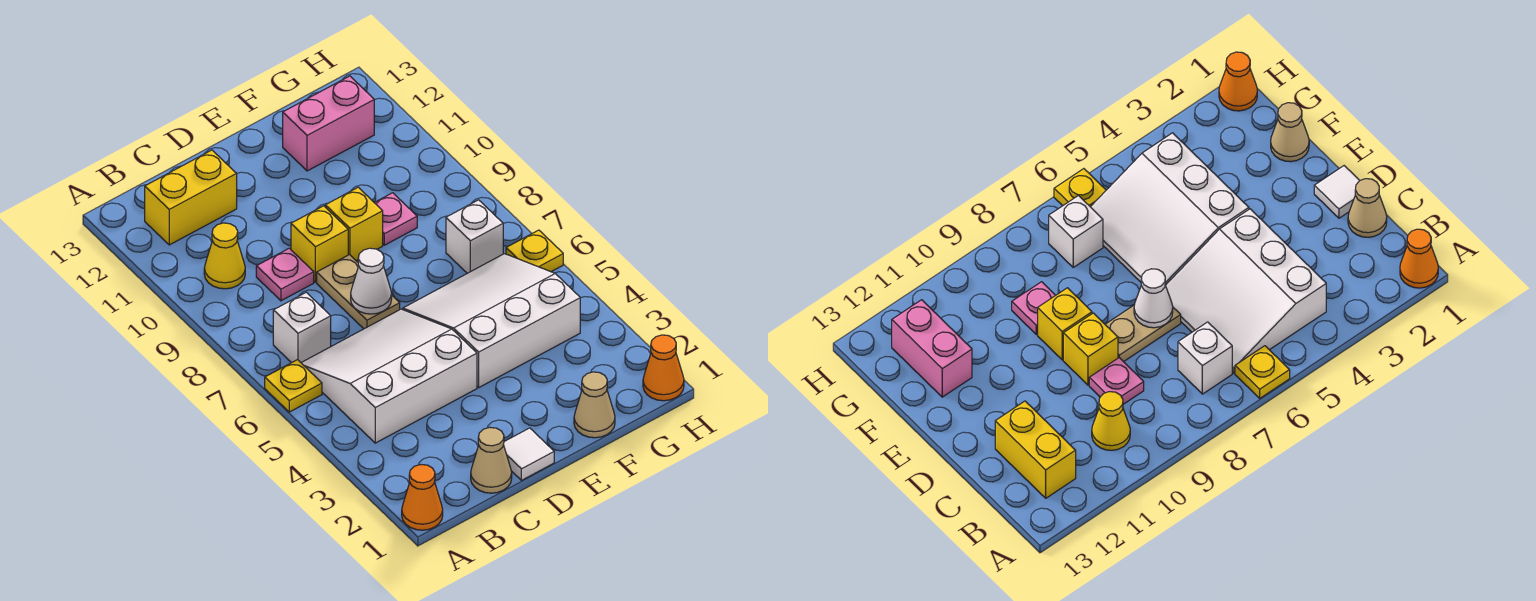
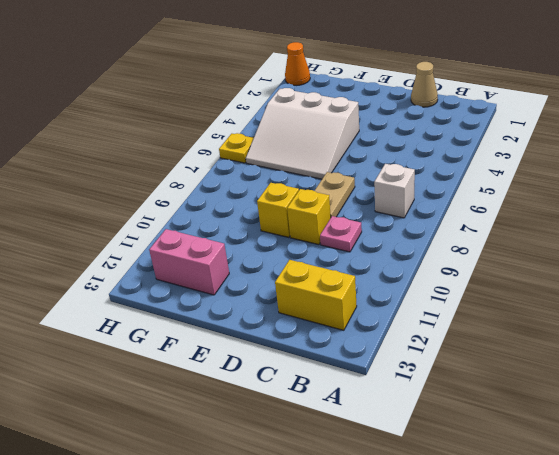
none -> orange 1x1 cone [402,465,443,530]
none -> yellow 1x1 plate [265,360,322,412]
none -> white 3x3 slope [301,309,477,443]

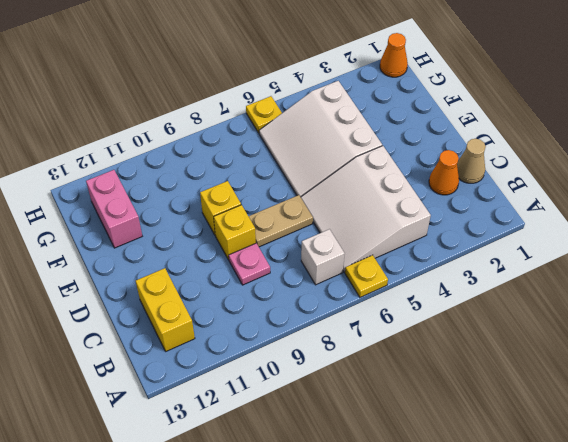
orange 1x1 cone [429,150,459,195] -> orange 1x1 cone moved to [402,465,443,530]
none -> yellow 1x1 cone [204,223,245,289]
none -> white 1x1 tile [503,428,554,480]
none -> tan 1x1 cone [574,372,615,438]

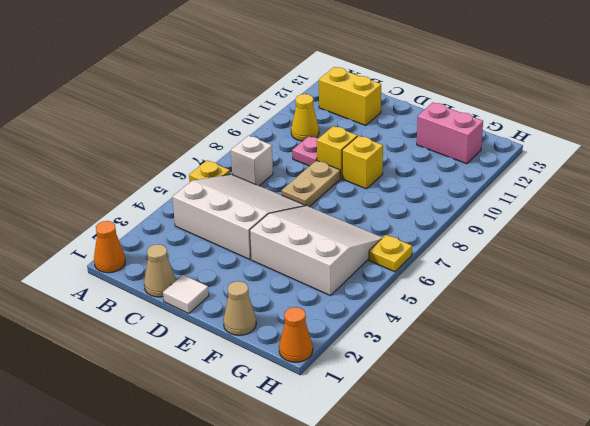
none -> pink 1x1 plate [374,193,417,245]
none -> white 1x1 brick [446,200,503,273]
none -> white 1x1 cone [351,248,392,314]

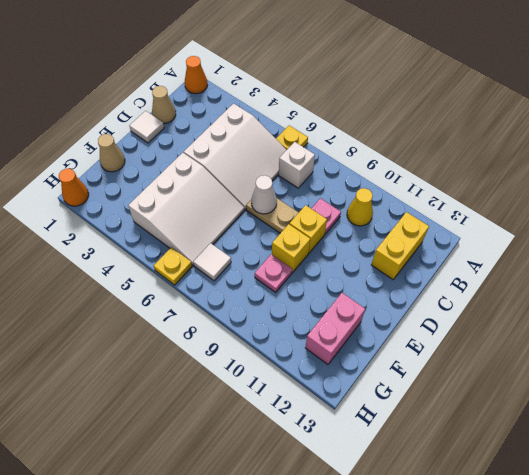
white 1x1 tile [193,243,231,281] -> white 1x1 brick [446,200,503,273]

